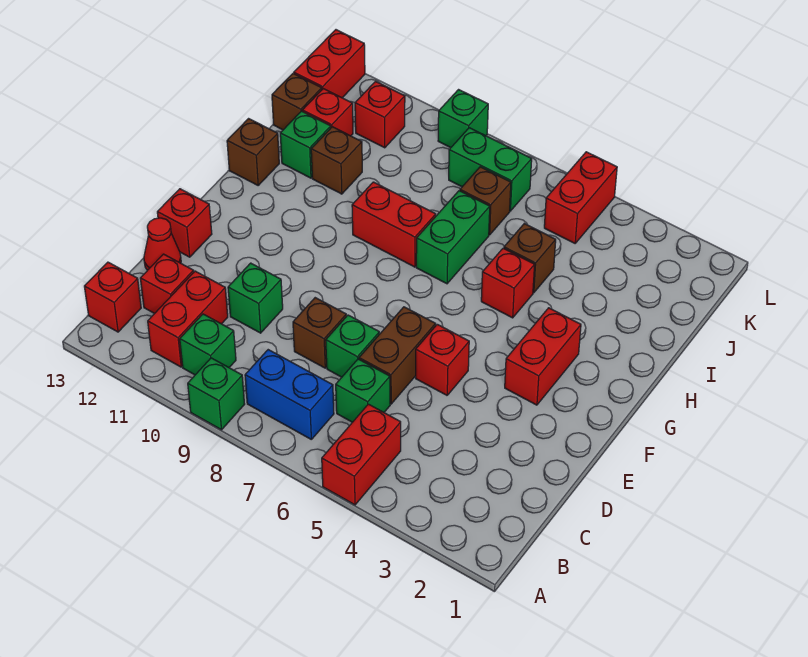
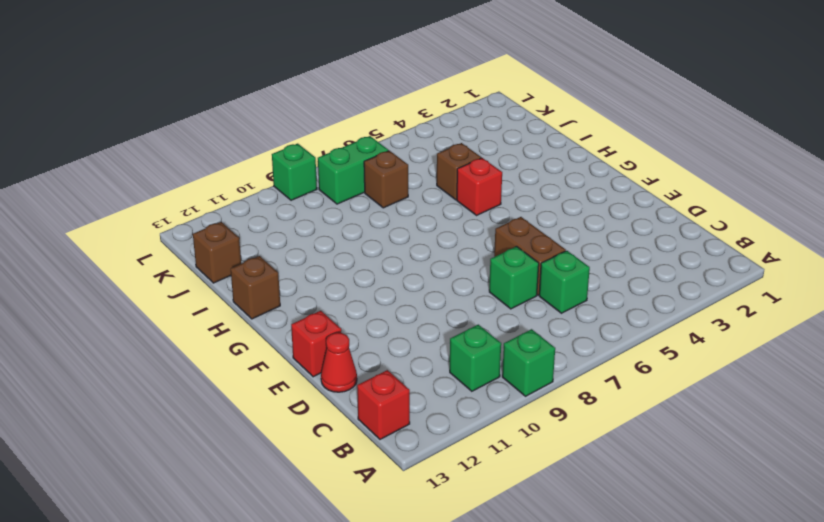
none -> red 1x2 brick [322,404,401,505]
none -> blue 1x2 brick [245,350,334,439]
none -> red 1x2 brick [148,271,228,367]
none -> red 1x1 brick [140,254,194,314]

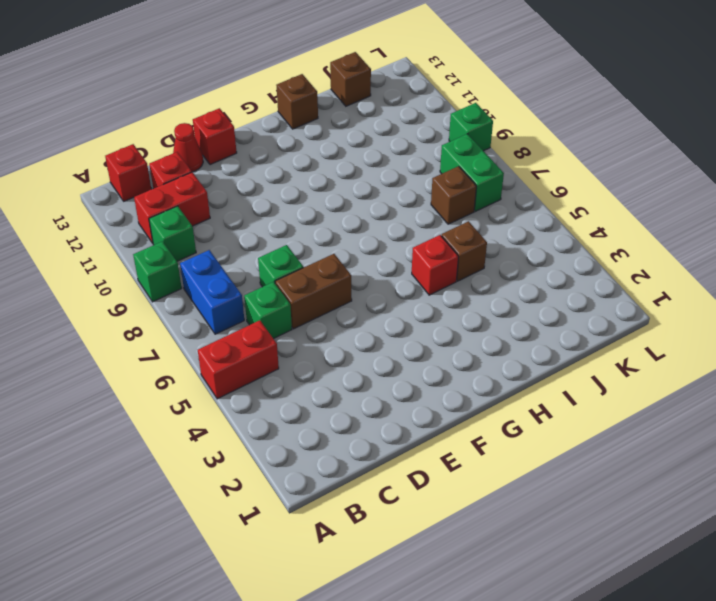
none -> brown 1x1 brick [293,298,346,368]
none -> green 1x1 brick [228,263,283,333]
none -> red 1x1 brick [416,324,469,395]
none -> red 1x2 brick [505,308,581,405]

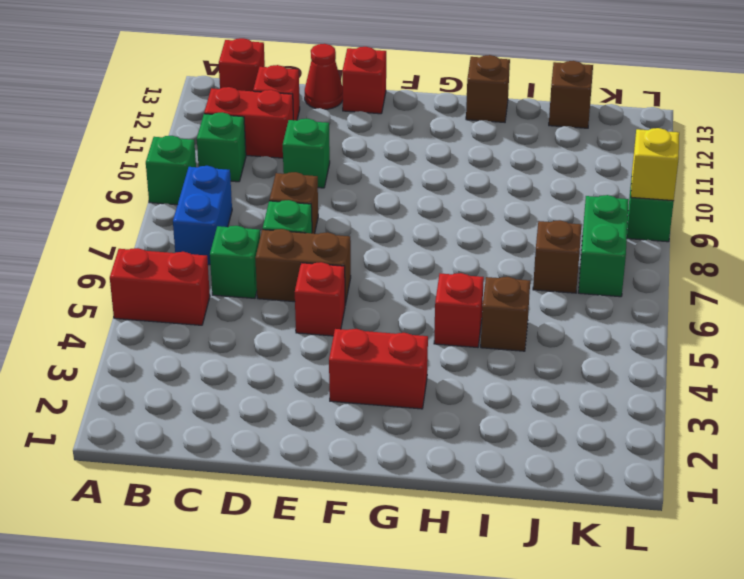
yellow 1x1 brick [631,128,679,201] -> none
none -> green 1x2 brick [416,191,490,284]
none -> red 1x2 brick [352,182,436,267]
none -> brown 1x1 brick [311,127,362,194]
none -> green 1x1 brick [280,111,331,178]

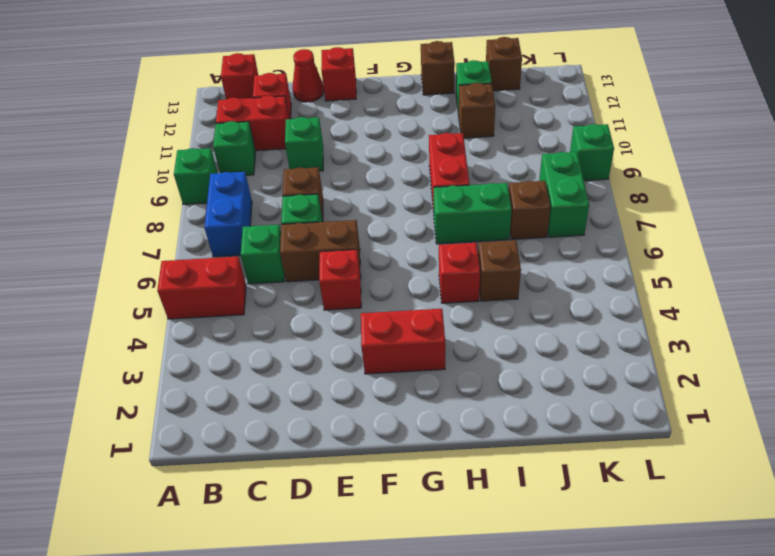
none -> red 1x1 brick [302,89,353,136]
none -> red 1x2 brick [544,152,617,243]
none -> red 1x1 brick [355,82,405,148]
none -> red 1x2 brick [294,30,365,98]

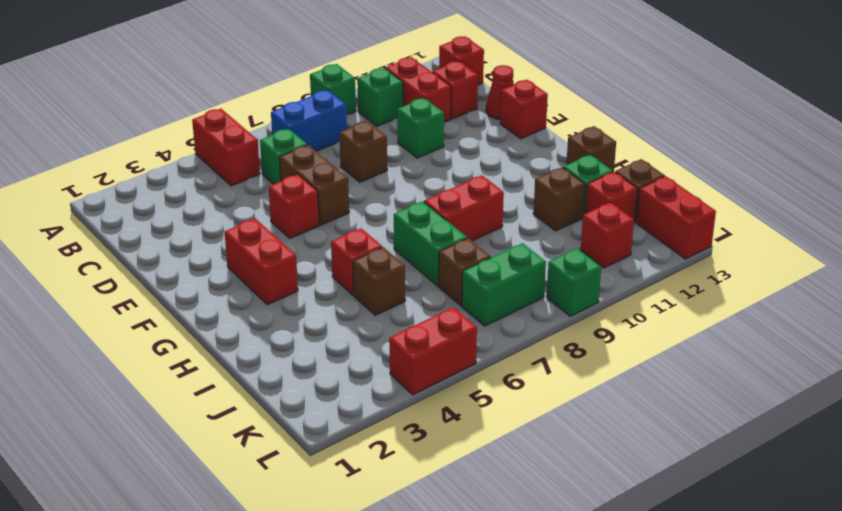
red 1x2 brick [389,307,477,395] -> red 1x2 brick turned to [544,152,617,243]
none -> green 1x1 brick [326,315,379,377]

